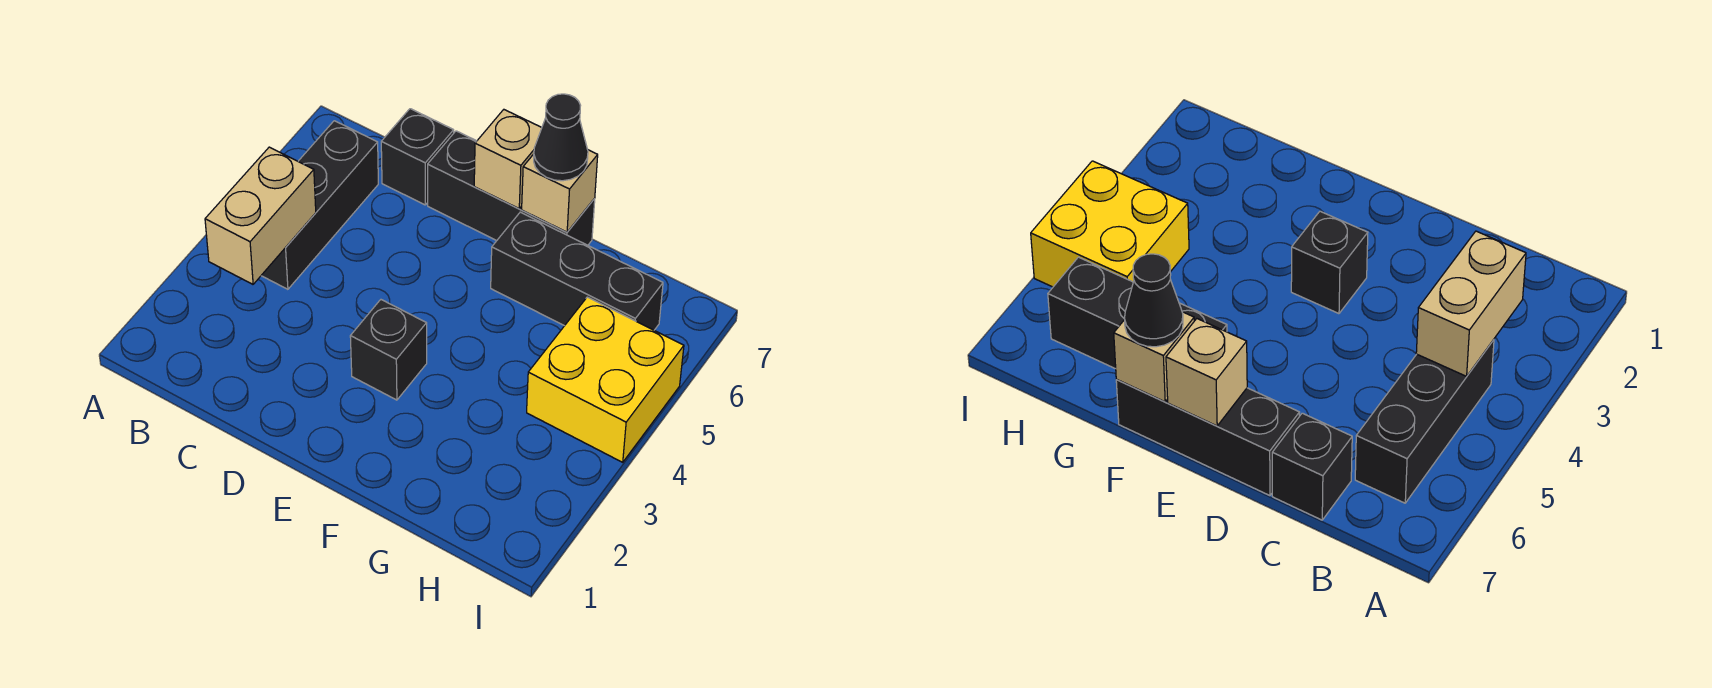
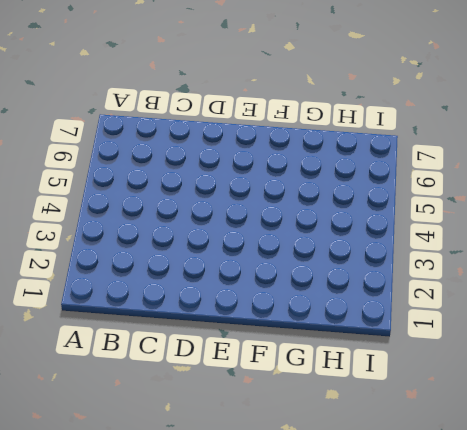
none -> black 1x3 brick [261,121,378,289]
none -> black 1x1 brick [381,109,454,205]

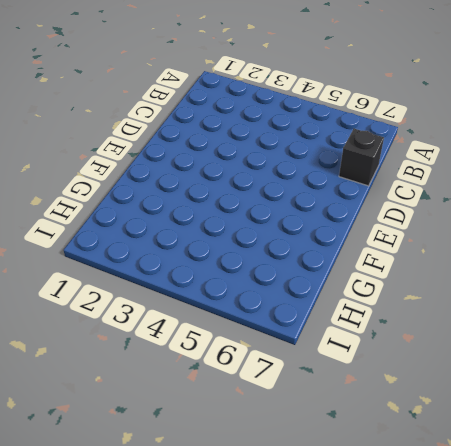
none -> black 1x3 brick [261,121,378,289]
none -> black 1x3 brick [428,131,595,245]

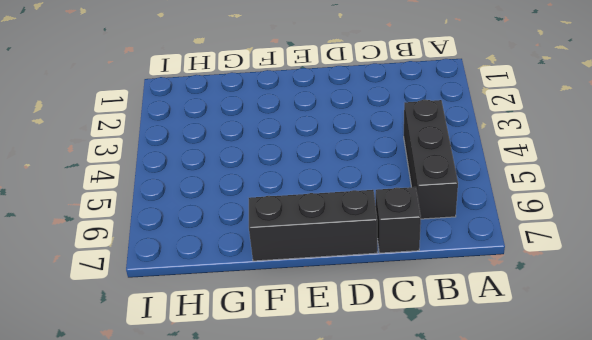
none -> black 1x1 brick [350,300,427,400]
none -> black 1x3 brick [491,212,663,330]

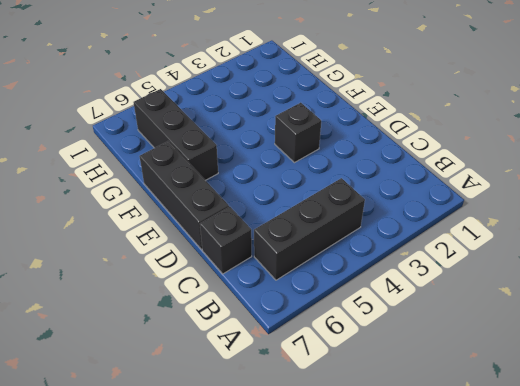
none -> yellow 2x2 brick [527,297,684,462]
none -> tan 1x2 brick [205,147,316,284]

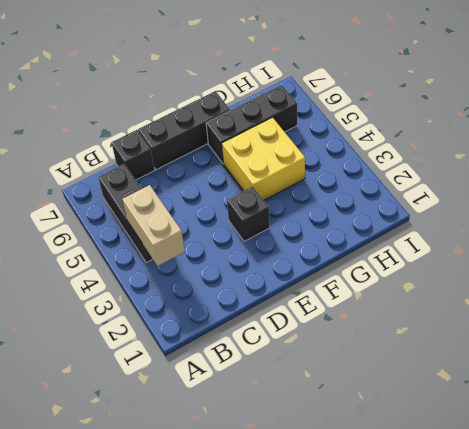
yellow 2x2 brick [222,117,305,200] -> yellow 2x2 brick moved to [527,297,684,462]
none -> tan 1x1 brick [474,110,542,208]
none -> tan 1x1 brick [522,150,598,232]

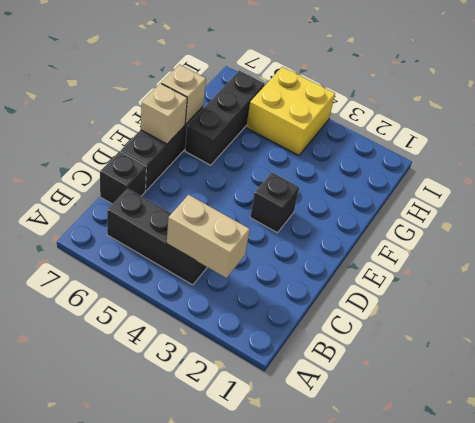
none -> black 1x1 cone [534,94,588,181]

